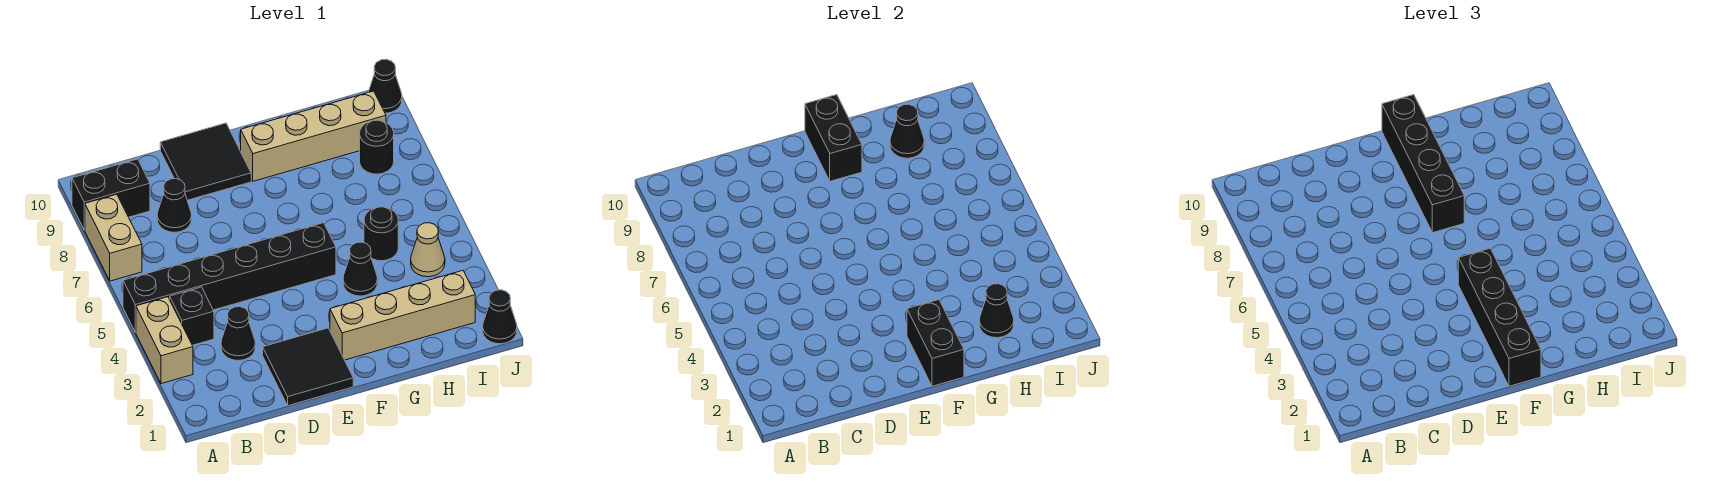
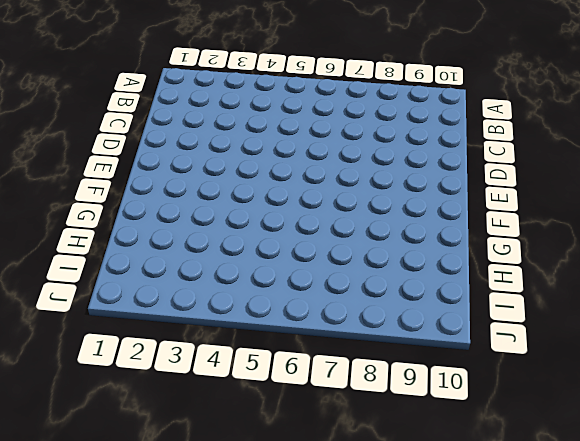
none -> tan 1x2 brick [136,297,193,384]
none -> black 1x6 brick [123,223,336,332]
none -> tan 1x2 brick [85,194,142,281]

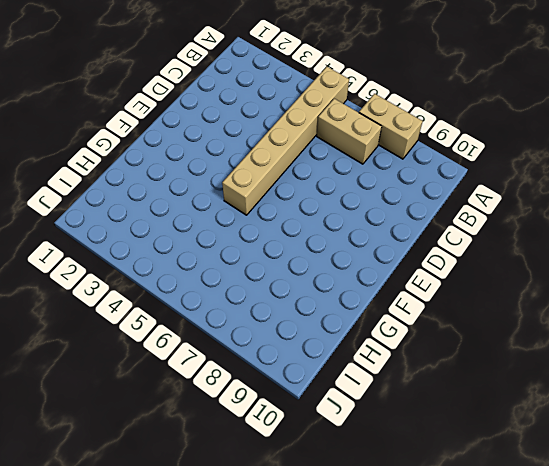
tan 1x6 brick [222,67,349,215] -> black 1x6 brick [123,223,336,332]
tan 1x2 brick [317,99,382,164] -> tan 1x2 brick moved to [136,297,193,384]
none -> black 1x2 brick [72,159,150,230]
none -> black 1x1 brick [170,287,214,345]
none -> black 1x1 cone [221,307,255,361]

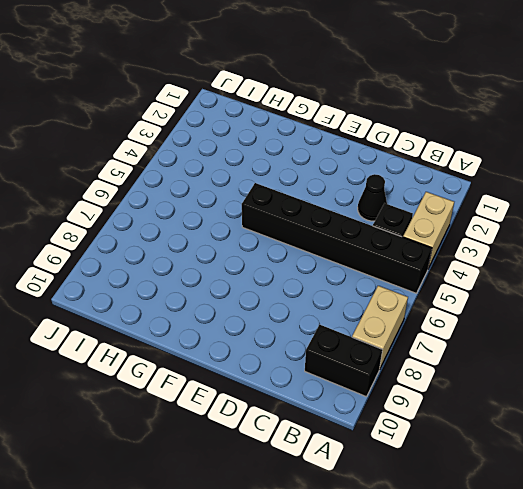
none -> black 1x1 cone [157,179,192,232]
none -> black 2x2 tile [263,328,353,406]
none -> black 2x2 tile [160,123,251,200]

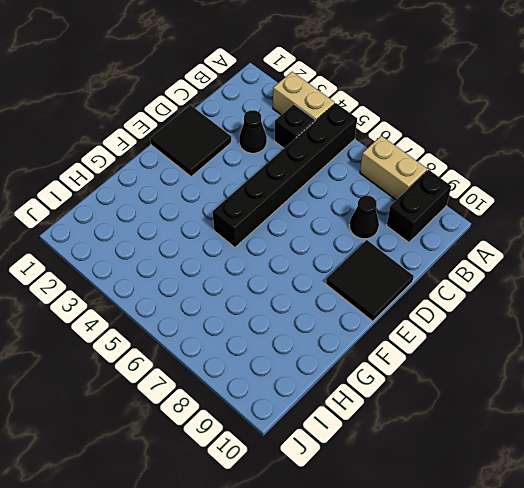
none -> tan 1x4 brick [330,270,475,360]
none -> tan 1x4 brick [241,91,386,181]
none -> black 1x1 cone [343,242,377,296]

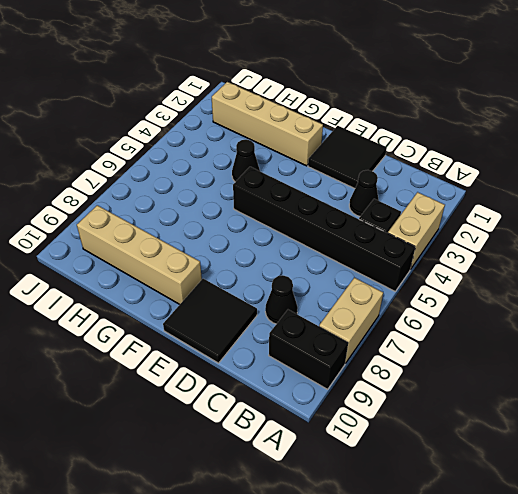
none -> black 1x1 round brick [364,207,398,261]
none -> tan 1x1 cone [411,223,445,277]
none -> black 1x1 round brick [360,120,394,174]

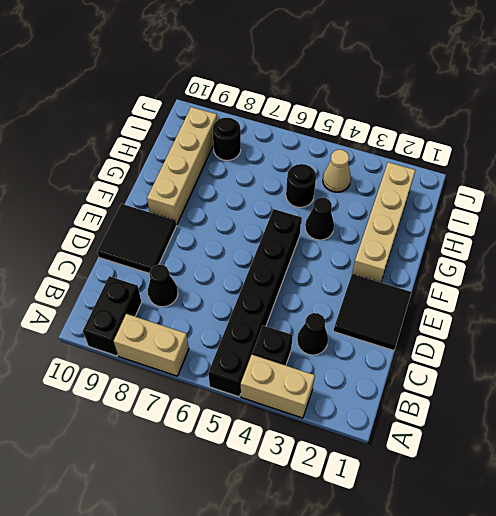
none -> black 1x1 cone [483,290,517,344]
none -> black 1x1 cone [369,59,402,113]
none -> black 1x2 brick [907,300,964,386]

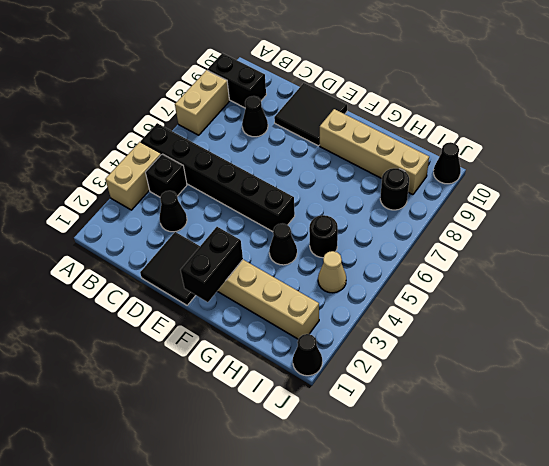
none -> black 1x2 brick [805,95,862,181]
none -> black 1x1 cone [979,284,1014,338]
none -> black 1x1 cone [890,104,924,158]

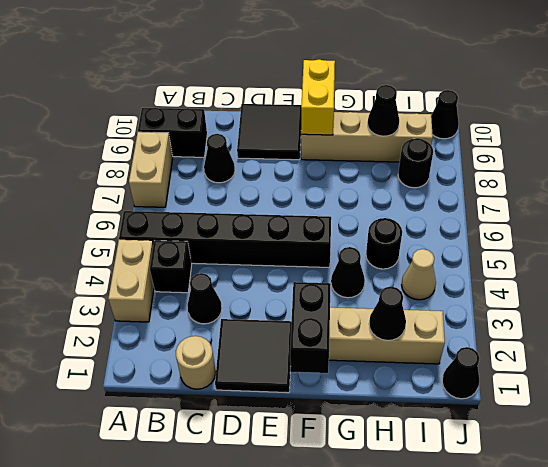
tan 1x1 round brick [176,336,216,389] -> none
yellow 1x2 brick [301,59,335,135] -> black 1x2 brick [805,95,862,181]
none -> black 1x4 brick [1458,248,1541,386]
none -> black 1x4 brick [1382,95,1464,233]

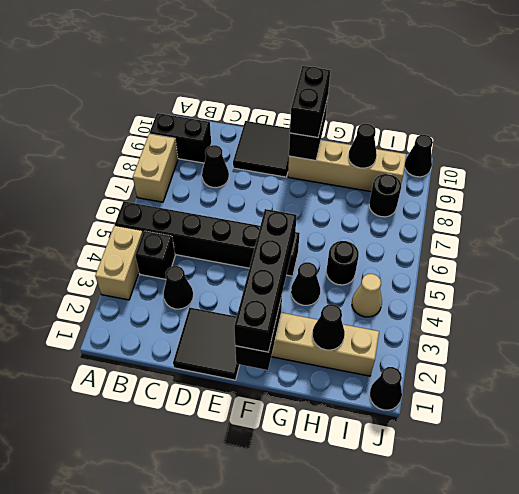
black 1x2 brick [290,66,330,138] -> black 1x4 brick [1382,95,1464,233]

